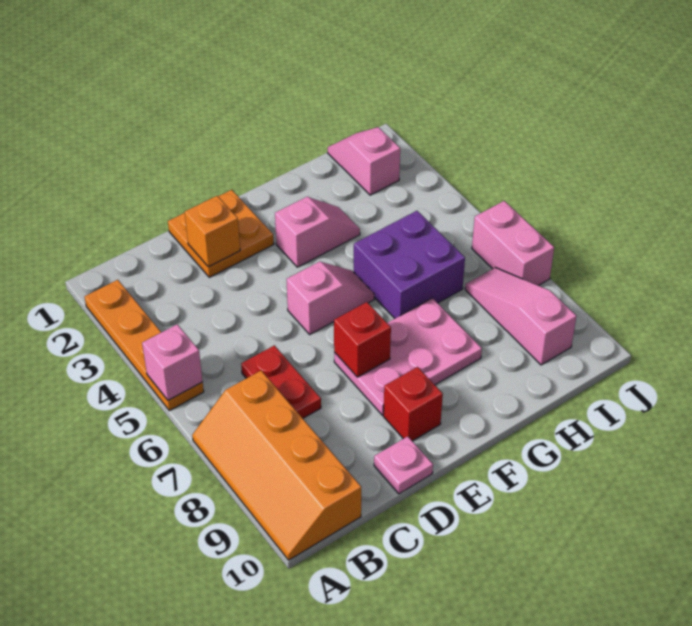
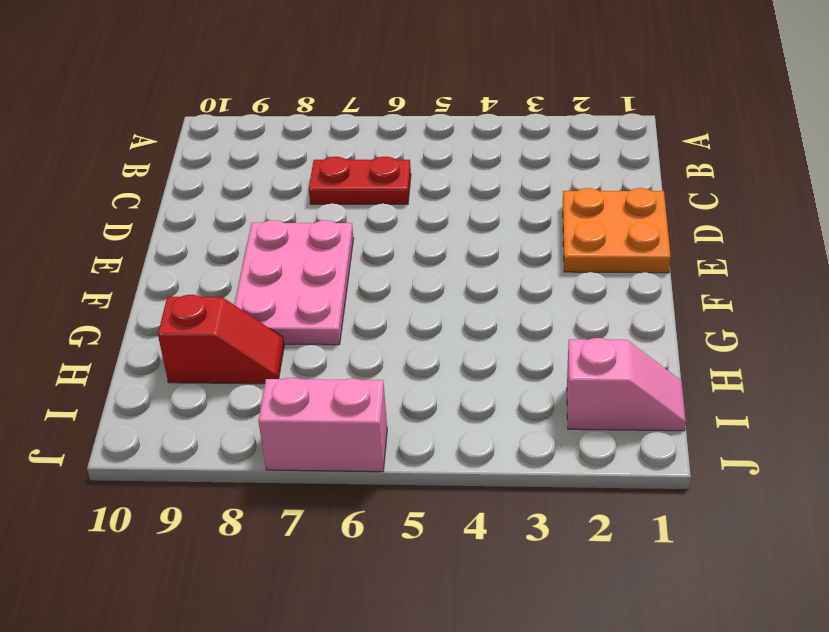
red 1x2 slope [158,295,284,384] -> none
none -> orange 1x4 plate [84,280,204,411]
none -> orange 2x4 slope [192,371,361,560]
none -> pink 1x1 plate [374,436,433,494]

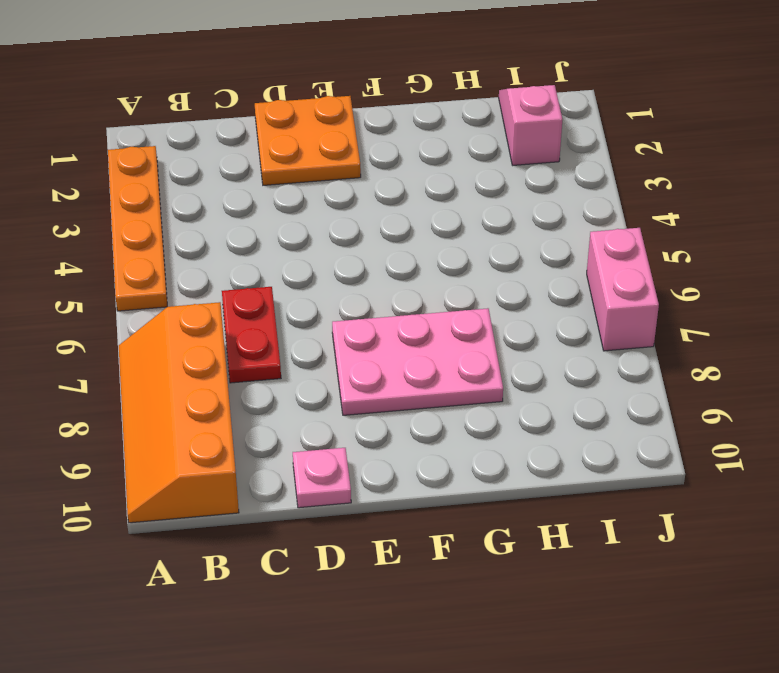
none -> pink 1x2 slope [286,261,374,334]
none -> red 1x1 brick [383,367,443,441]
none -> pink 1x2 slope [275,197,360,267]

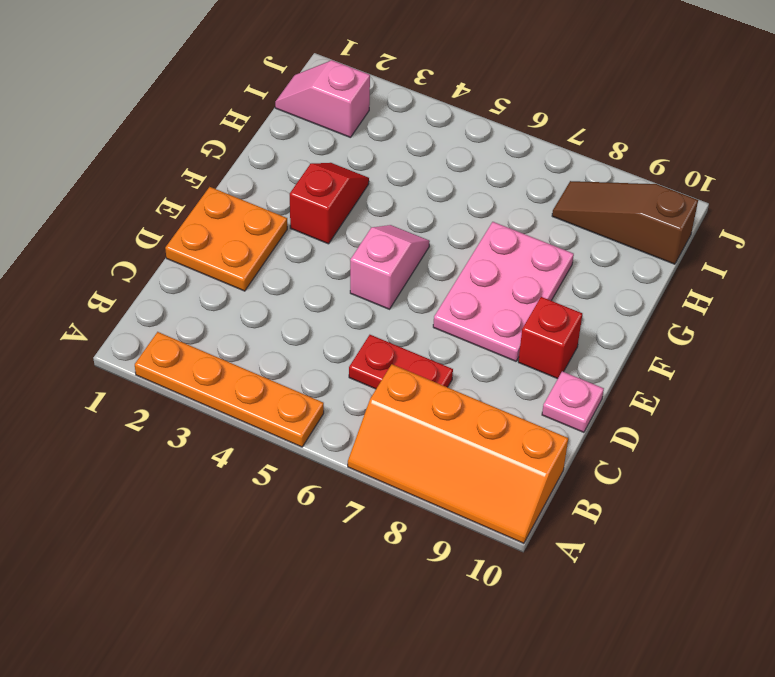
red 1x2 slope [290,163,369,244] -> pink 1x2 slope [275,197,360,267]
brown 1x3 slope [552,181,698,264] -> pink 1x3 slope [465,268,576,365]
none -> purple 2x2 brick [354,211,465,318]
none -> pink 1x2 brick [472,201,554,285]
none -> pink 1x1 brick [142,324,203,400]

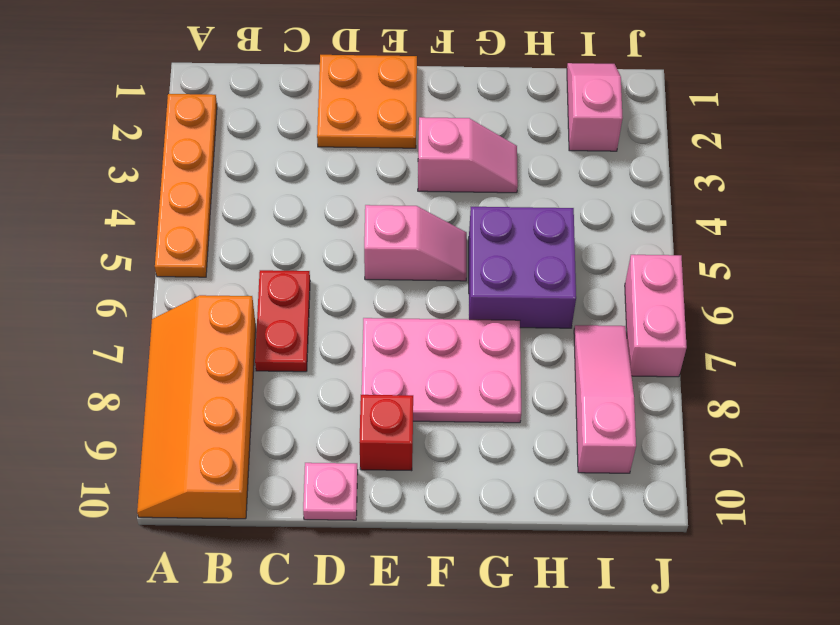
none -> pink 1x1 brick [142,324,203,400]
none -> orange 1x1 brick [185,196,240,267]
none -> red 1x1 brick [334,302,391,377]

